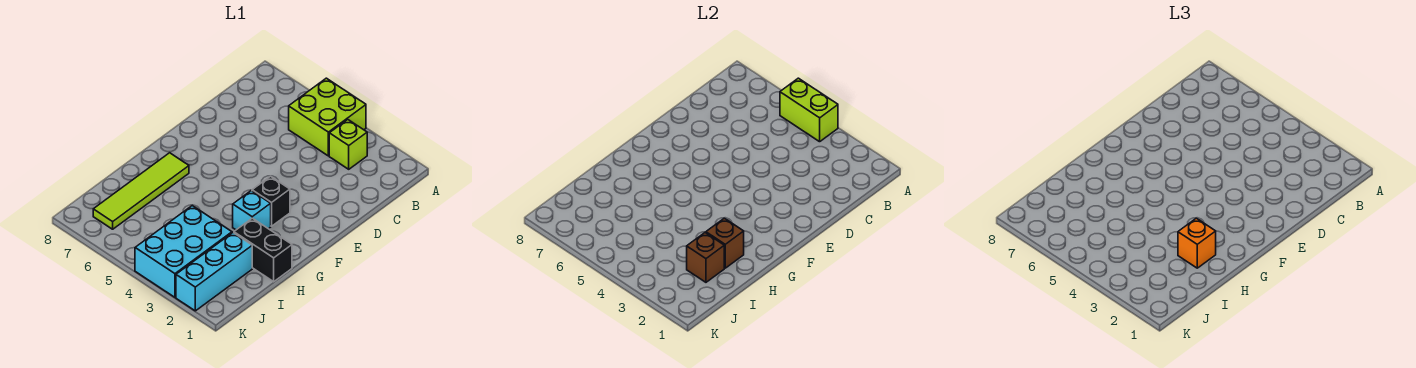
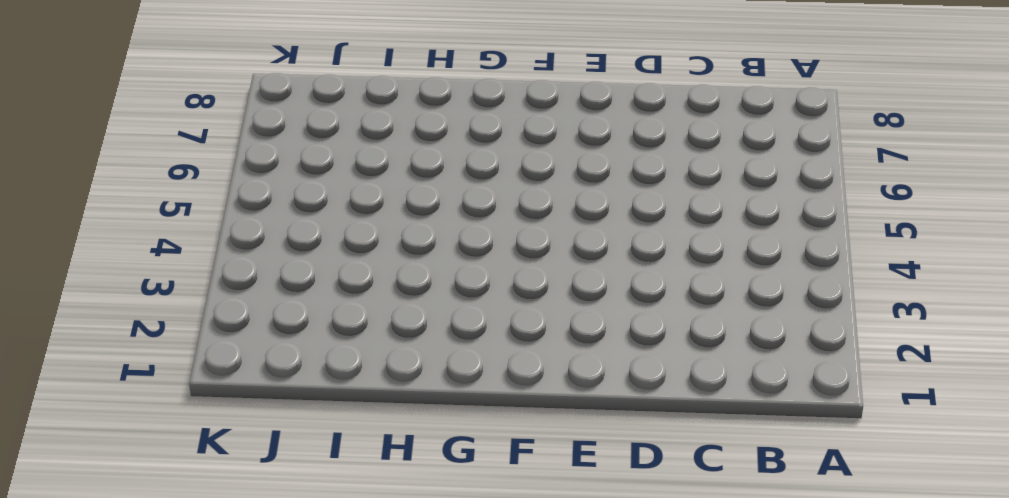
none -> lime 2x2 brick [289,78,366,156]
none -> lime 1x1 brick [329,120,367,169]
none -> black 1x1 brick [252,176,290,226]

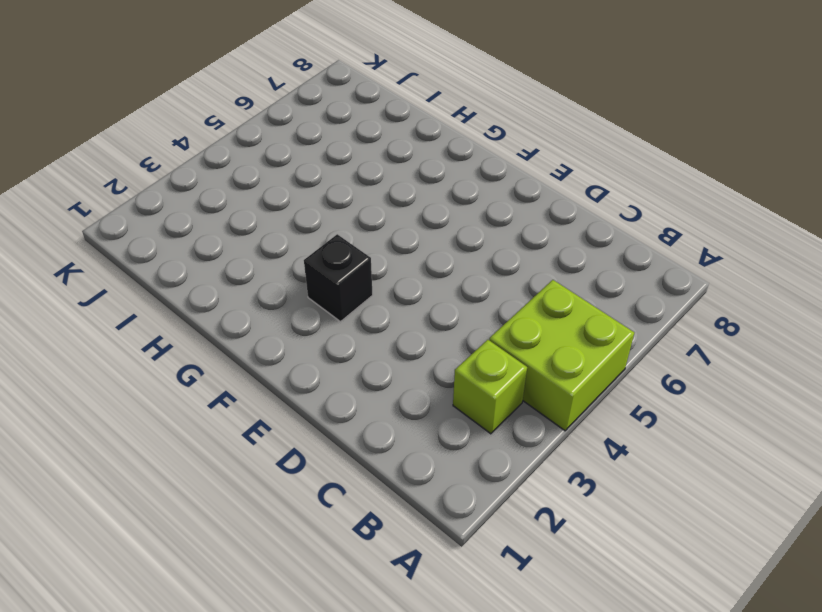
none -> cyan 1x1 brick [233,191,271,230]
none -> lime 1x4 tile [93,153,189,229]
none -> black 1x2 brick [234,218,292,282]

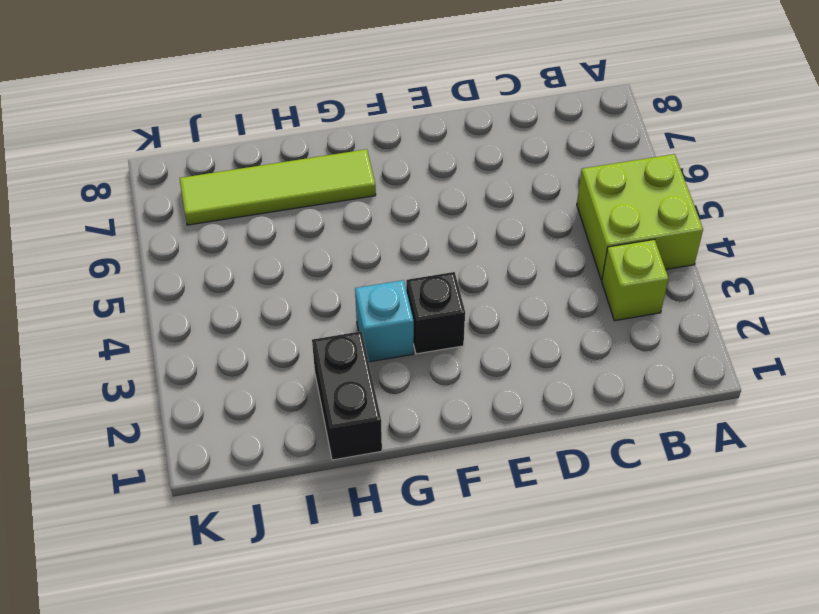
none -> cyan 1x3 brick [176,233,252,311]
none -> cyan 2x3 brick [135,206,232,297]
none -> lime 1x2 brick [780,78,838,142]

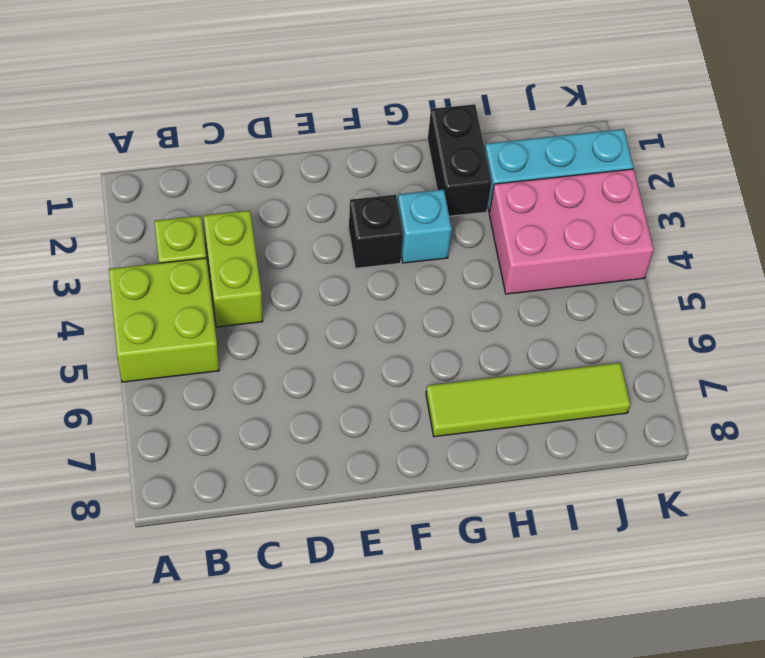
lime 1x2 brick [204,210,263,327] -> lime 1x2 brick moved to [780,78,838,142]
pink 2x3 brick [489,169,654,294] -> cyan 2x3 brick [135,206,232,297]
none -> brown 1x1 brick [706,218,744,268]
none -> brown 1x1 brick [687,233,724,282]
none -> orange 1x1 brick [1178,218,1216,268]

